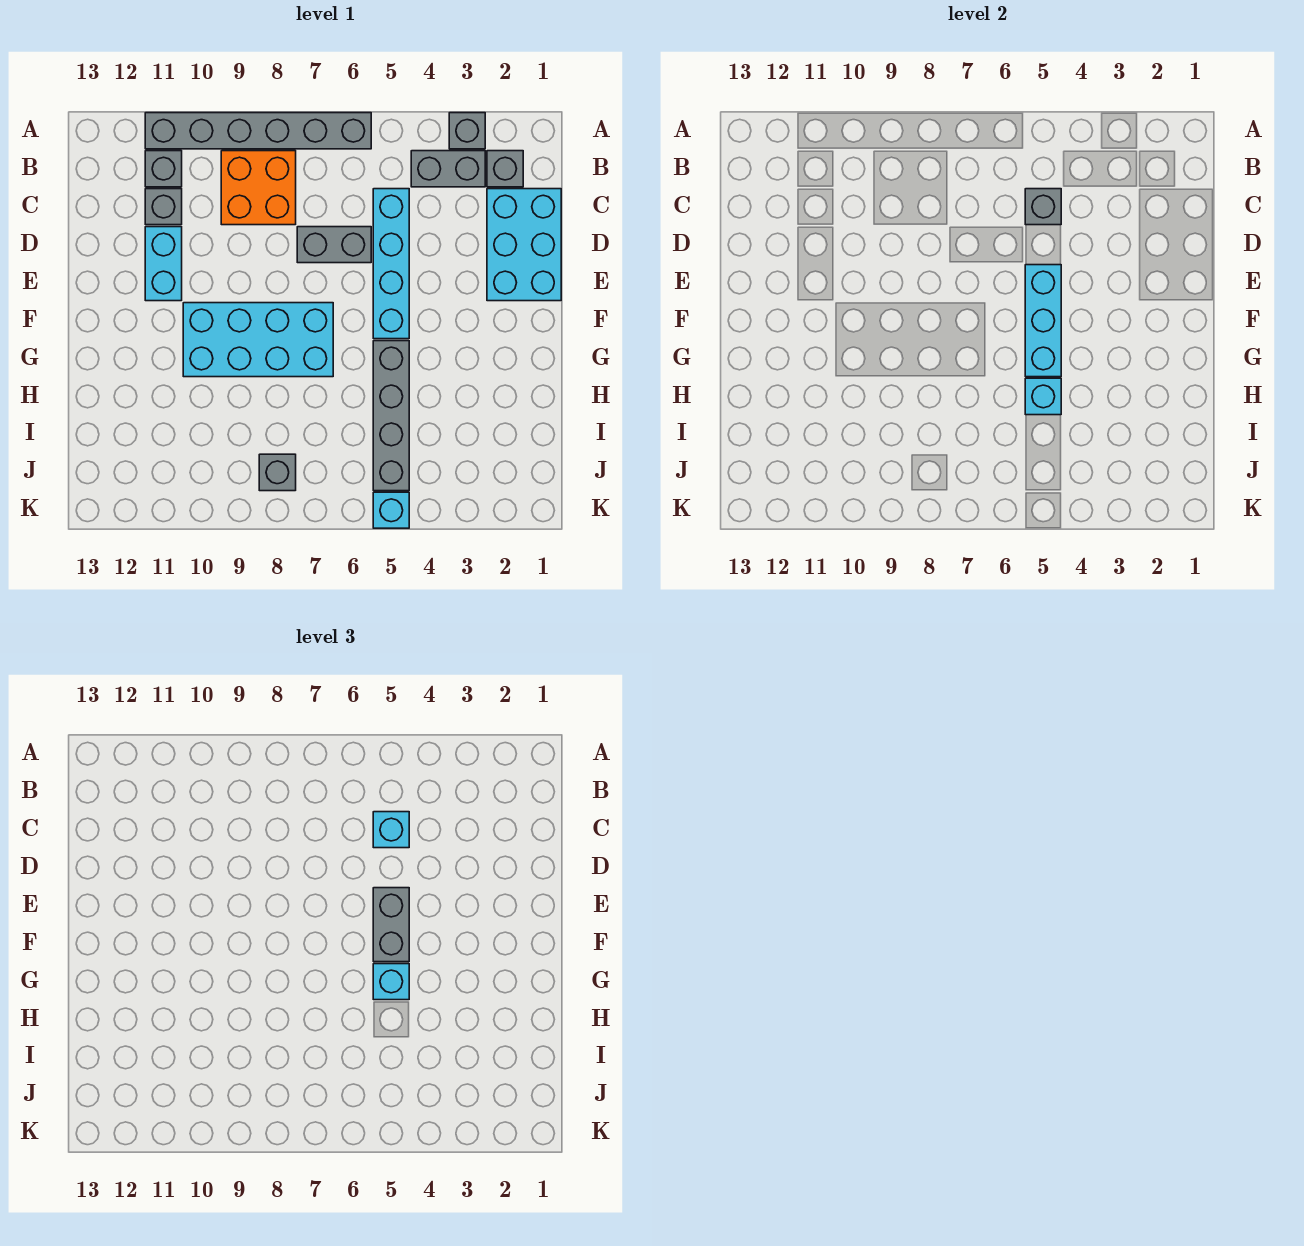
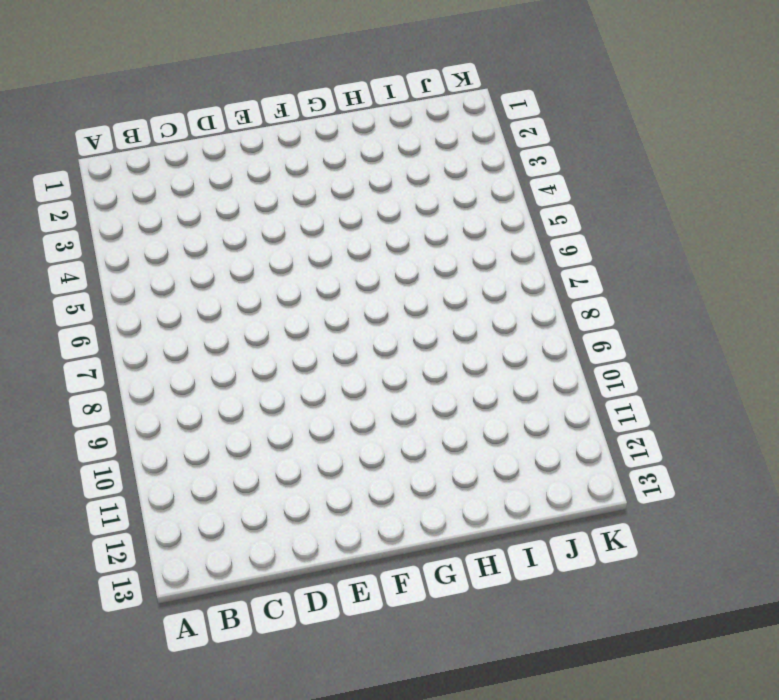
none -> grey 1x1 brick [449,113,485,149]
none -> grey 1x6 brick [145,113,371,149]
none -> grey 1x1 brick [487,151,523,187]

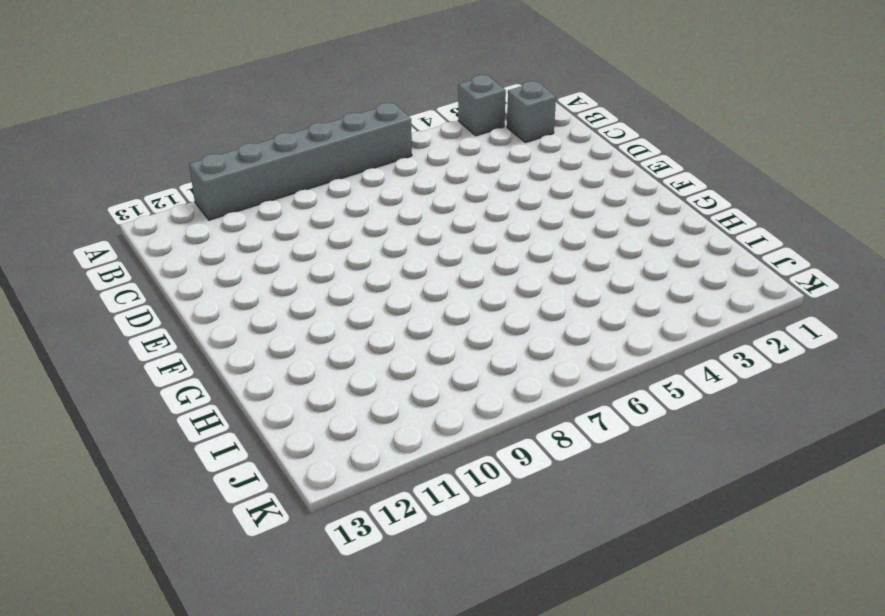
none -> grey 1x2 brick [411,151,485,187]
none -> orange 2x2 brick [221,151,296,225]
none -> grey 1x1 brick [145,151,182,187]

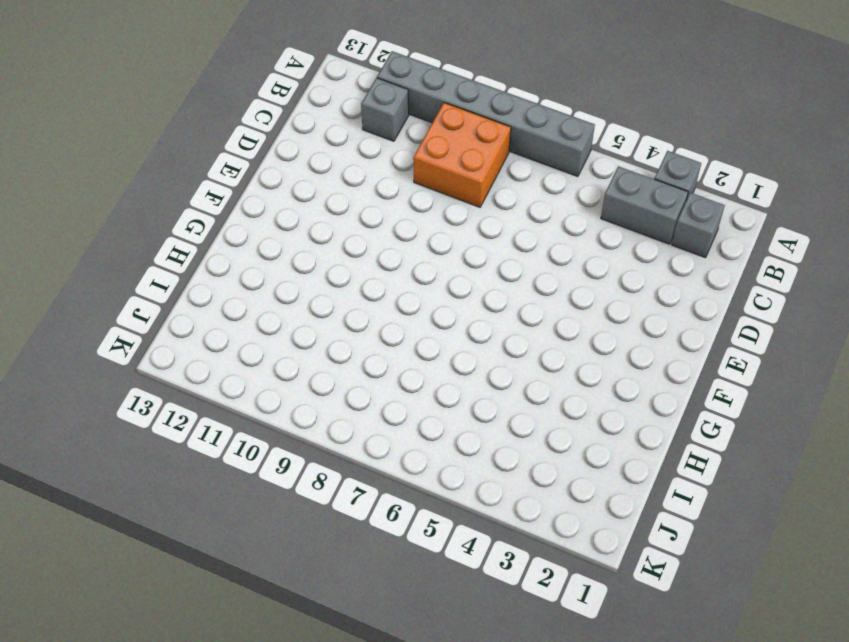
none -> cyan 2x3 brick [487,189,561,301]
none -> cyan 1x4 brick [373,189,409,339]
none -> grey 1x1 brick [145,189,182,225]

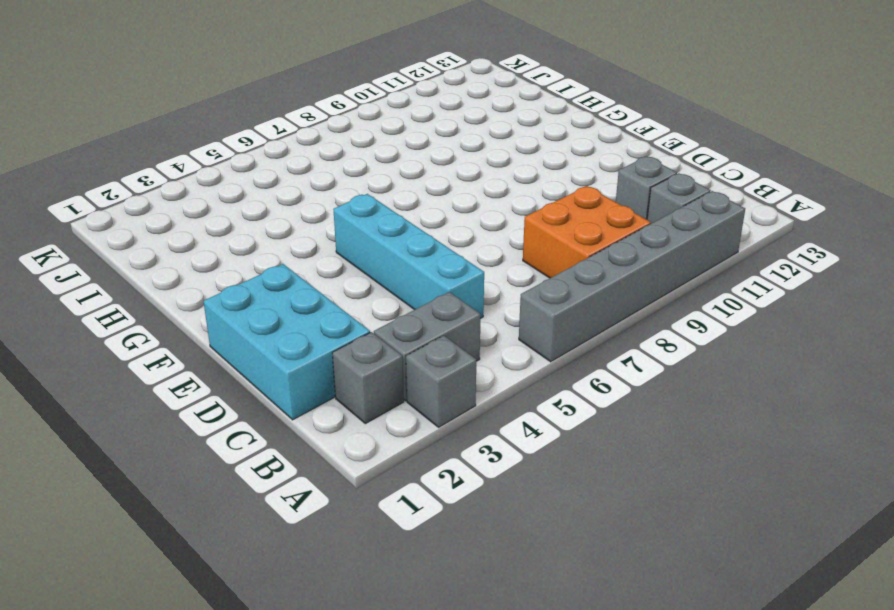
none -> grey 1x2 brick [297,227,371,263]
none -> cyan 1x2 brick [145,227,182,301]
none -> cyan 2x4 brick [183,303,333,377]

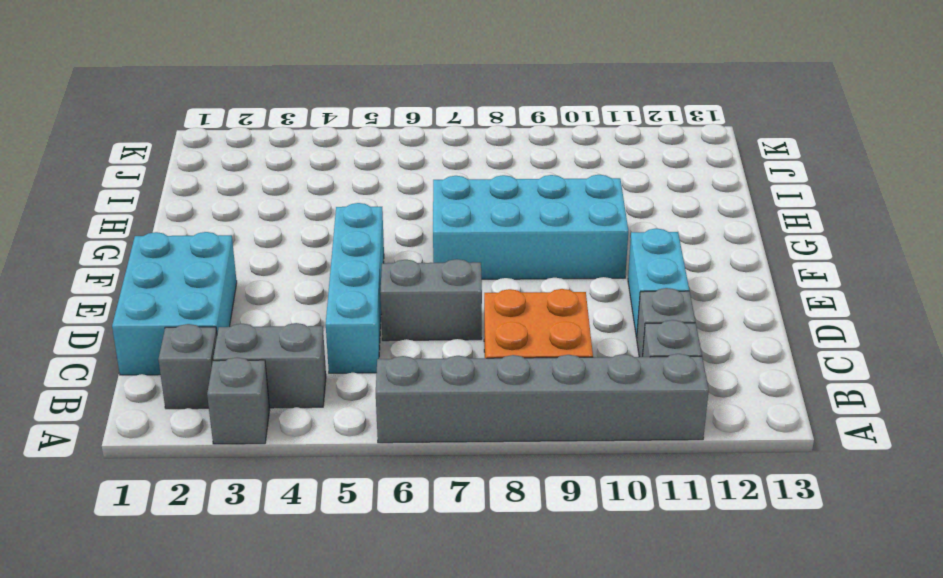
none -> grey 1x4 brick [373,341,409,491]
none -> grey 1x1 brick [259,454,296,491]
none -> cyan 1x1 brick [373,492,409,528]

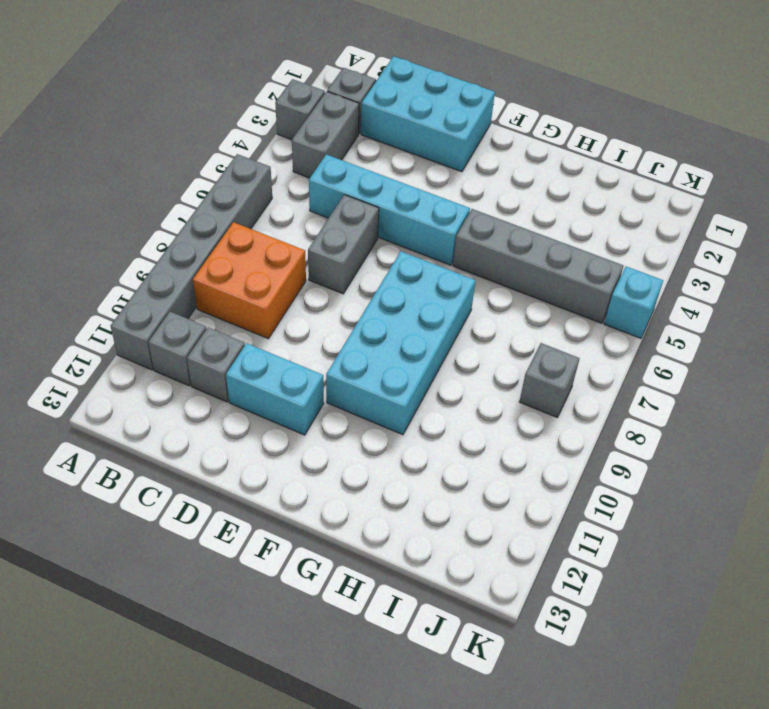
none -> grey 1x1 brick [1025,189,1061,225]
none -> cyan 1x3 brick [1025,265,1061,377]
none -> cyan 1x1 brick [1025,378,1061,415]

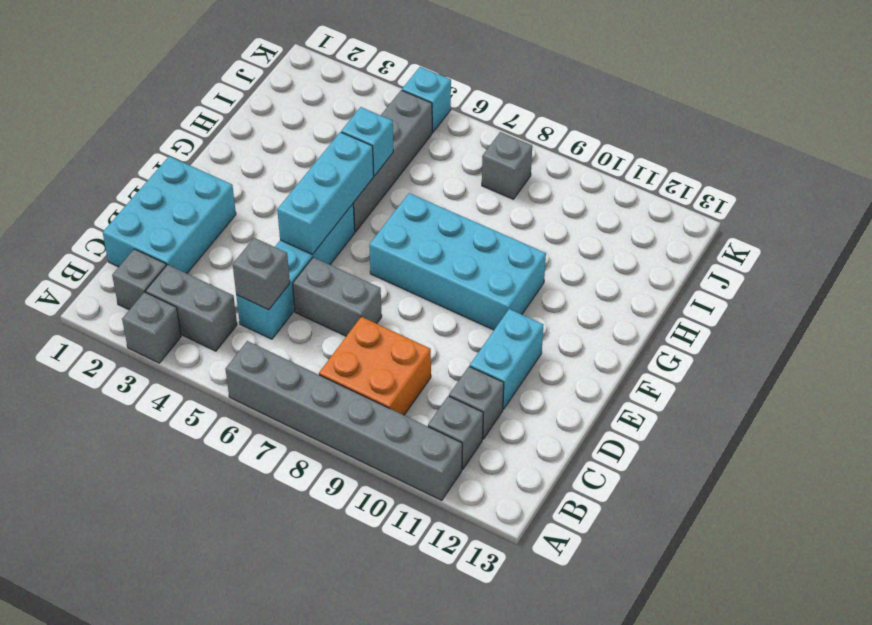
none -> cyan 1x1 brick [373,812,409,848]
none -> grey 1x2 brick [373,888,409,962]
none -> cyan 1x1 brick [373,964,409,1000]

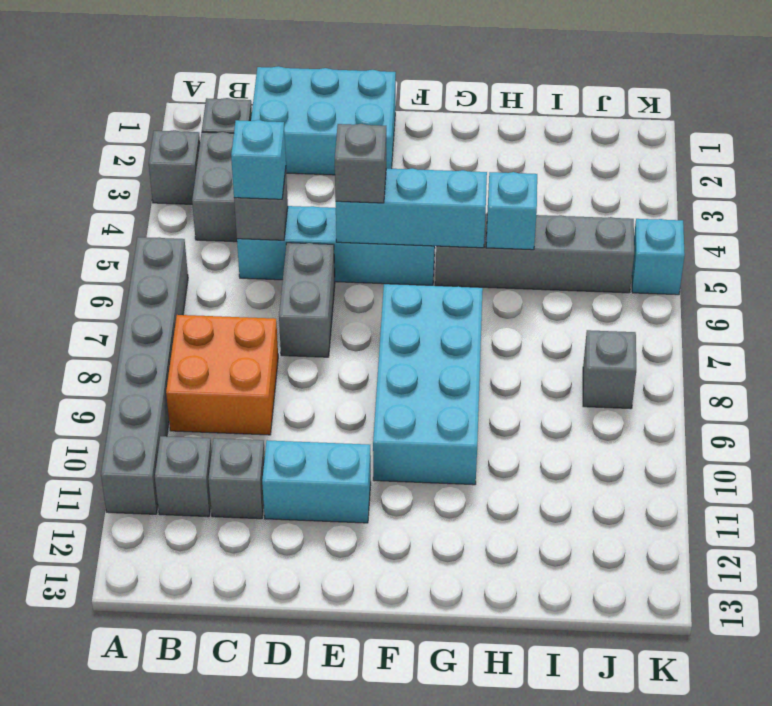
grey 1x1 brick [335,124,386,203] -> grey 1x2 brick [373,888,409,962]
none -> cyan 1x1 brick [373,964,409,1000]

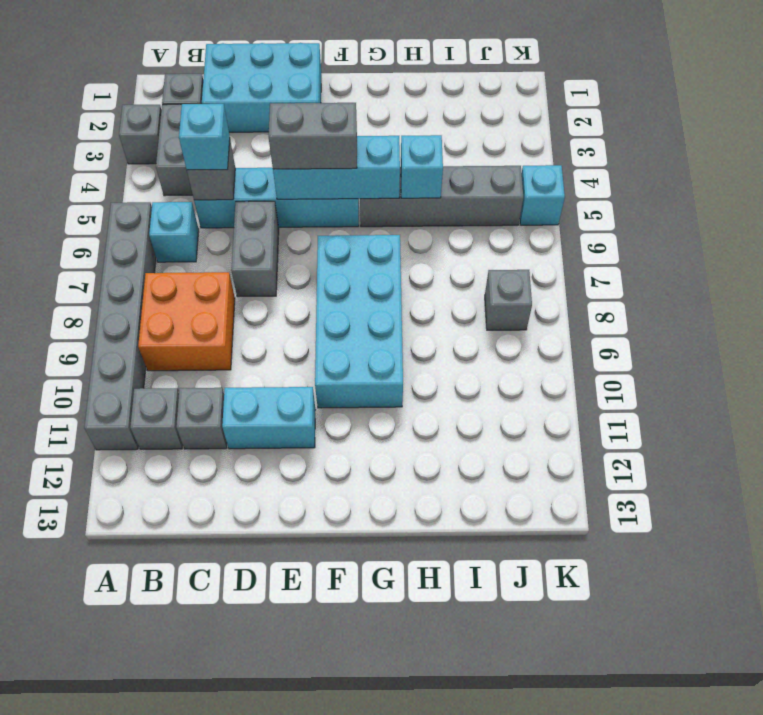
cyan 1x1 brick [149,202,199,262] -> cyan 1x1 brick moved to [373,964,409,1000]

